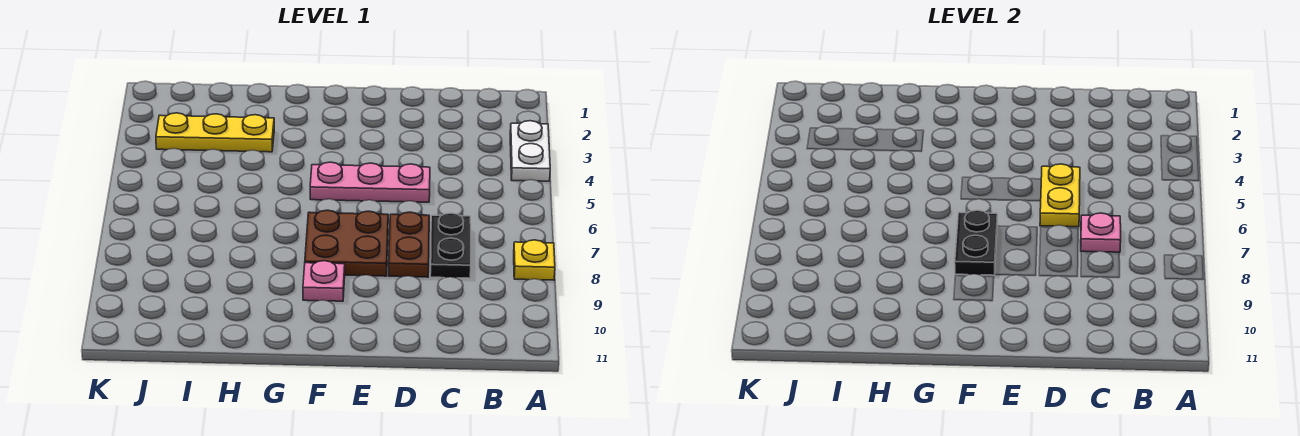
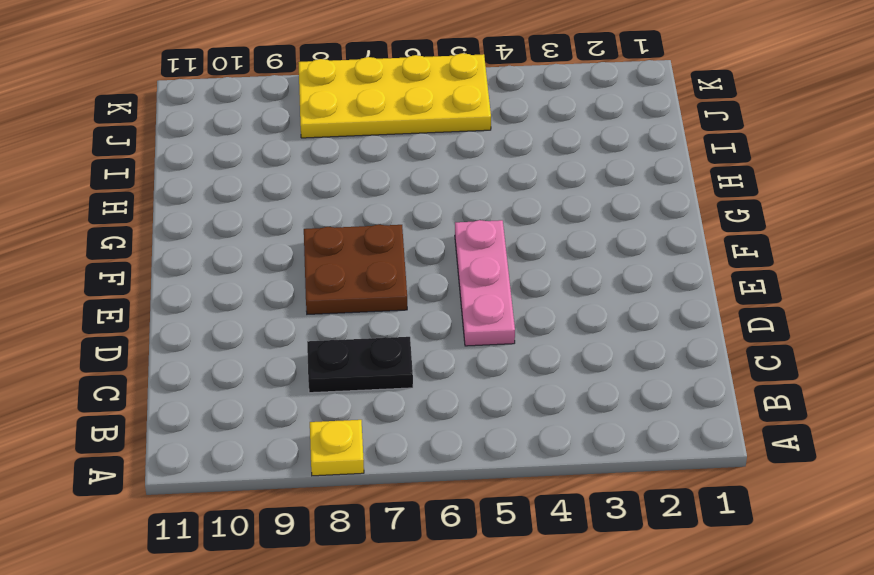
yellow 2x4 plate [298,53,491,138] -> none
none -> white 1x2 plate [510,121,550,181]
none -> brown 1x2 plate [389,212,429,277]

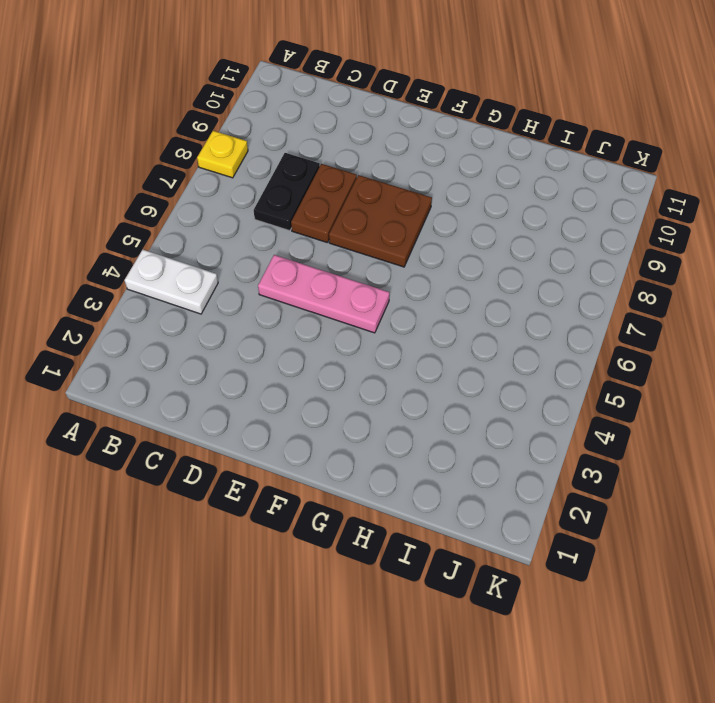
white 1x2 plate [125,250,218,314] -> white 1x2 plate turned to [510,121,550,181]
none -> pink 1x1 plate [303,261,345,301]
none -> yellow 1x3 plate [156,113,274,152]

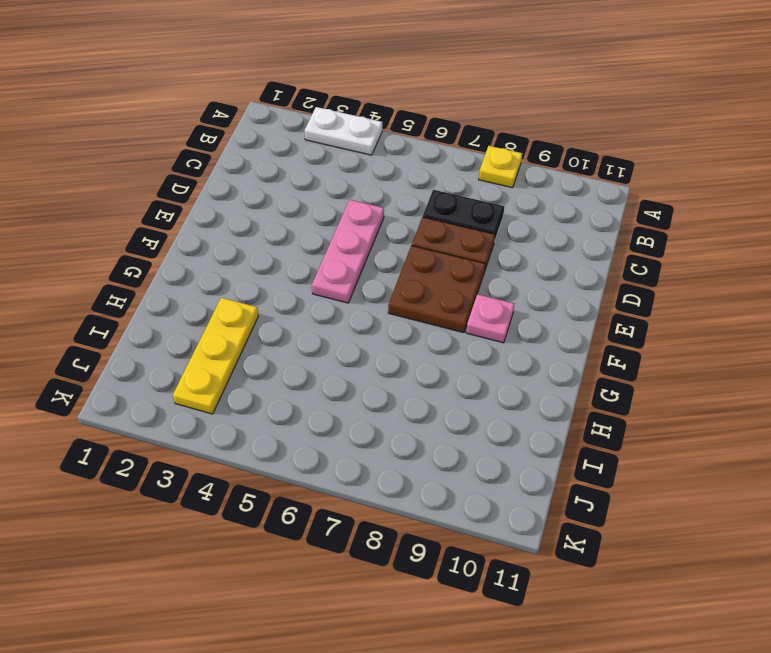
none -> pink 1x1 plate [1081,213,1121,253]
none -> yellow 1x2 plate [1040,164,1080,227]

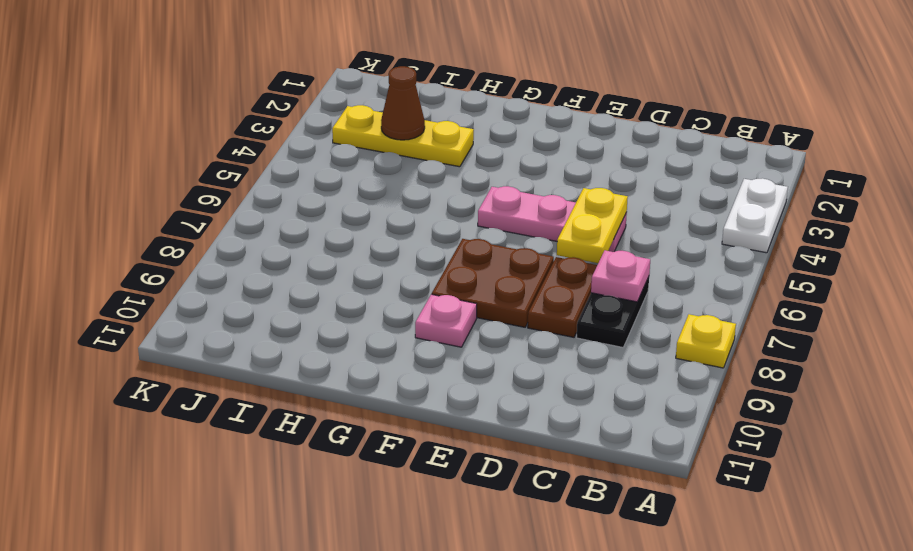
brown 1x1 cone [381,66,425,140] -> none
none -> black 1x2 plate [955,210,997,275]

